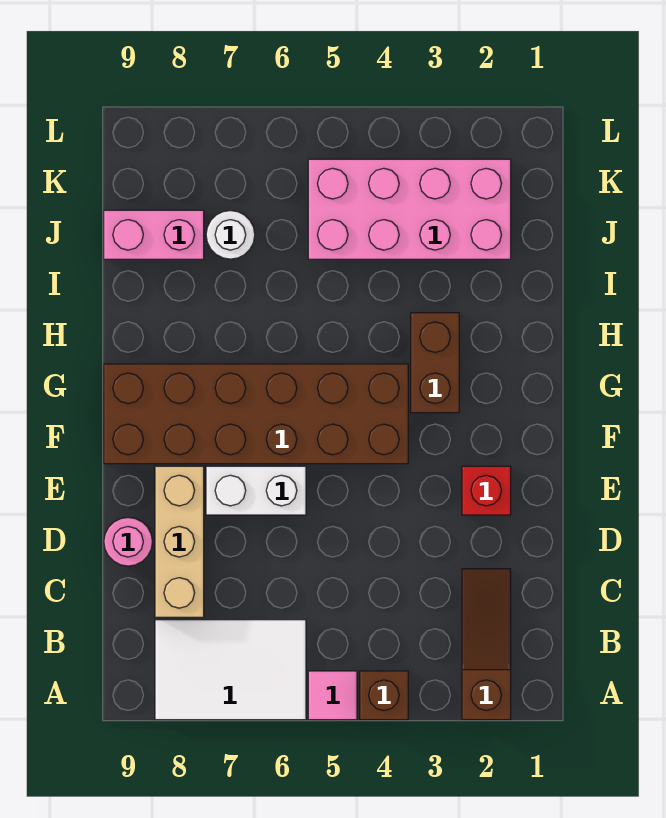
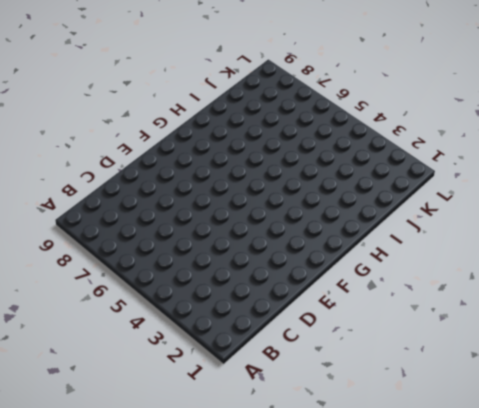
none -> brown 1x3 slope [462,569,511,720]
none -> brown 1x1 brick [360,671,408,720]
none -> pink 1x1 tile [308,671,357,720]

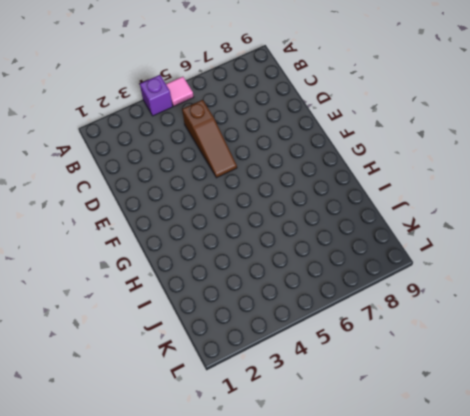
purple 1x1 brick [140,75,173,116] -> brown 1x1 brick [360,671,408,720]
brown 1x3 slope [182,100,237,178] -> brown 1x3 slope moved to [462,569,511,720]
none -> white 2x3 tile [155,620,306,720]
none -> tan 1x3 brick [155,466,204,617]
none -> pink 1x1 round brick [104,517,152,566]

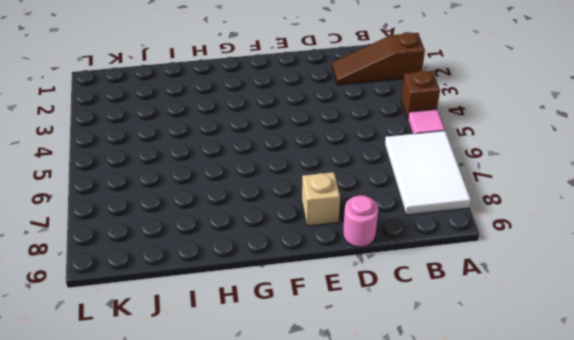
tan 1x1 brick [302,172,340,226] -> tan 1x3 brick [155,466,204,617]
none -> red 1x1 brick [462,466,511,515]
none -> white 1x2 brick [206,466,306,515]
none -> brown 2x6 brick [104,364,408,464]

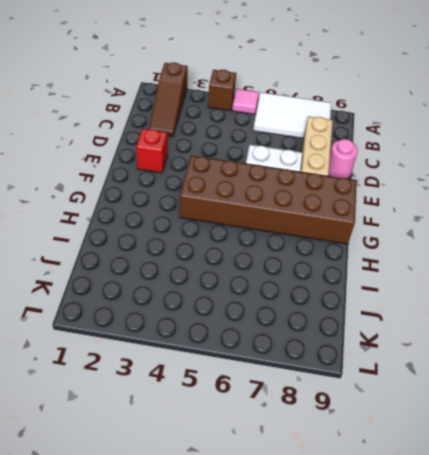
none -> brown 1x2 brick [411,313,459,413]
none -> pink 2x4 brick [308,159,511,259]
none -> white 1x1 round brick [206,211,255,259]

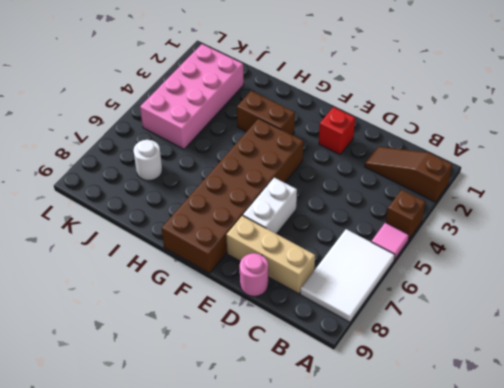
none -> pink 1x2 brick [104,210,204,259]

